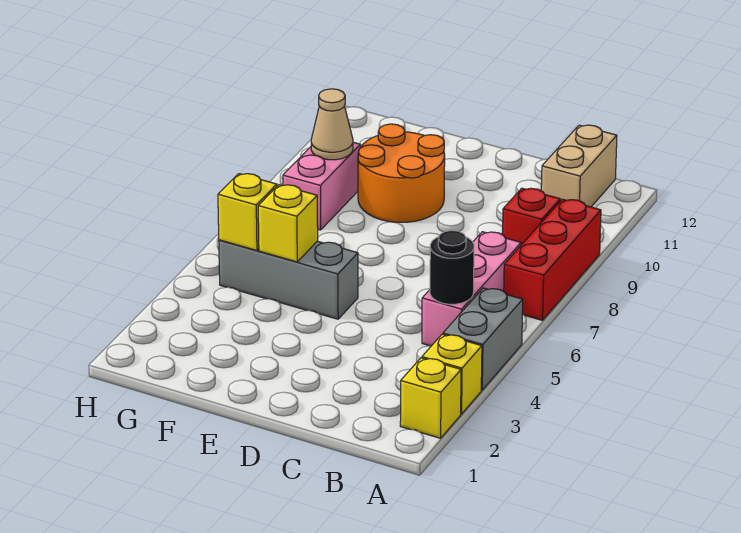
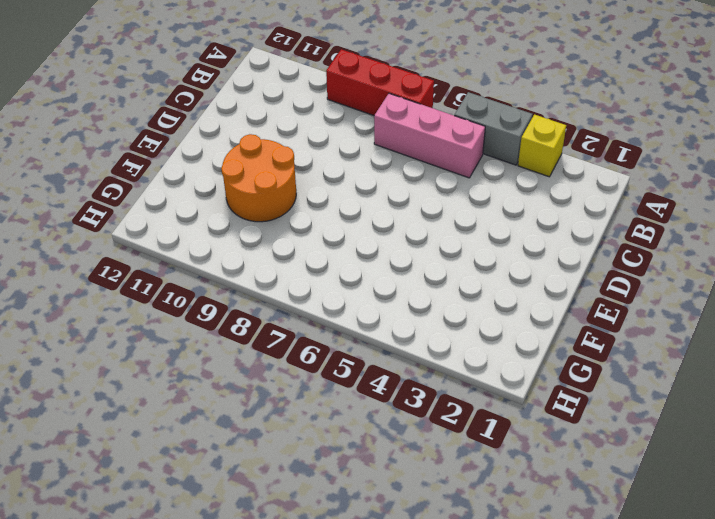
none -> yellow 1x1 brick [400,358,461,438]
none -> red 1x1 brick [503,188,560,245]
none -> tan 1x2 brick [541,125,617,207]

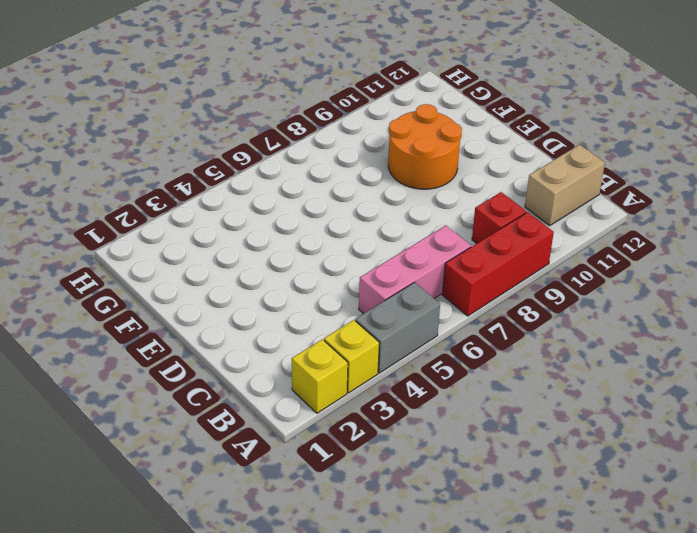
none -> grey 1x3 brick [219,240,358,319]
none -> pink 1x2 brick [283,142,361,230]
none -> black 1x1 round brick [430,230,474,304]

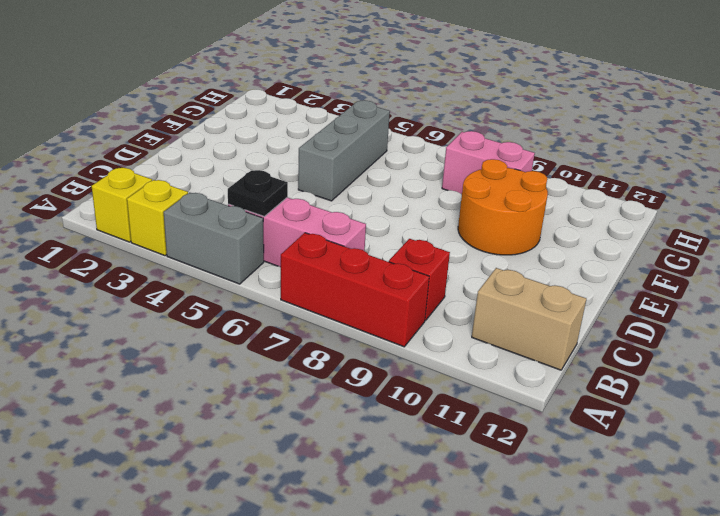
black 1x1 plate [228,170,288,216] -> black 1x1 round brick [430,230,474,304]
none -> yellow 1x1 brick [258,185,318,262]
none -> yellow 1x1 brick [218,174,277,250]
none -> tan 1x1 cone [311,89,353,160]

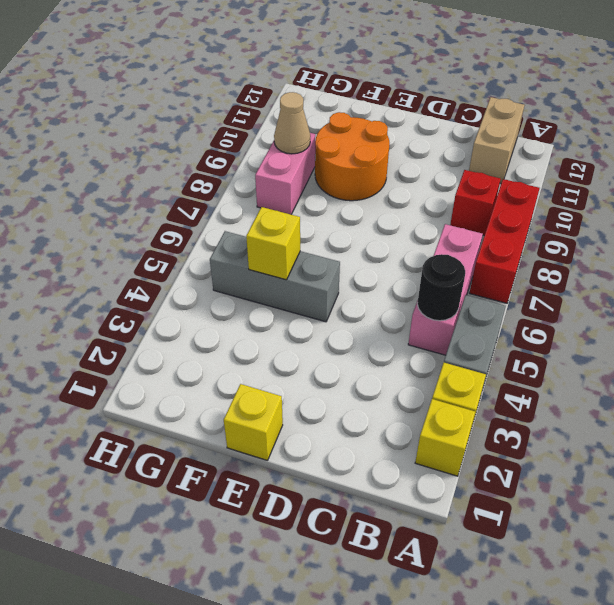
yellow 1x1 brick [224,384,283,460] -> yellow 1x1 brick moved to [218,174,277,250]

